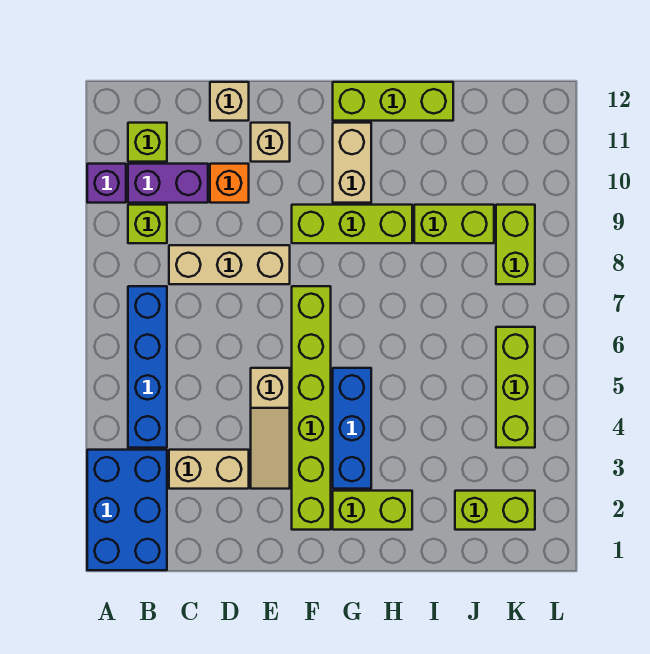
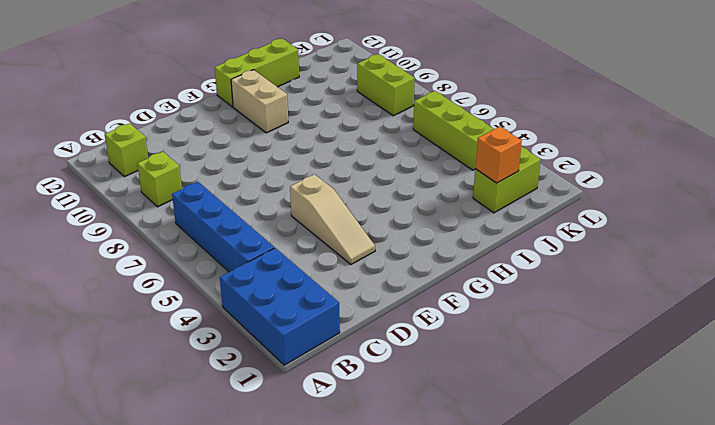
orange 1x1 brick [475,127,522,183] -> orange 1x1 brick moved to [210,164,249,203]
none -> purple 1x1 brick [87,164,126,203]
none -> purple 1x2 brick [128,164,208,203]
none -> tan 1x2 brick [169,450,249,489]

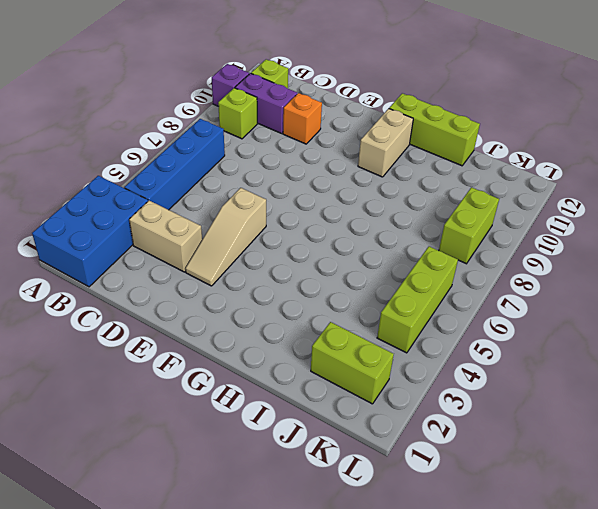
none -> tan 1x3 brick [169,245,290,284]
none -> tan 1x1 brick [210,82,249,121]
none -> tan 1x1 brick [251,123,290,162]

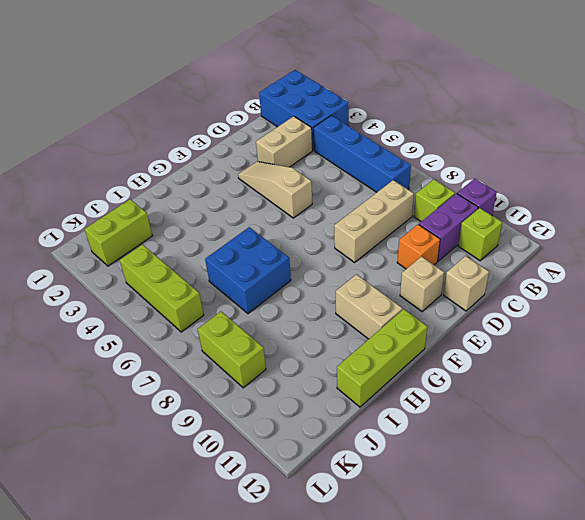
blue 2x2 brick [205,227,291,314] -> none
none -> lime 1x6 brick [292,286,331,530]
none -> lime 1x3 brick [292,205,412,243]
none -> lime 1x2 brick [333,491,412,530]

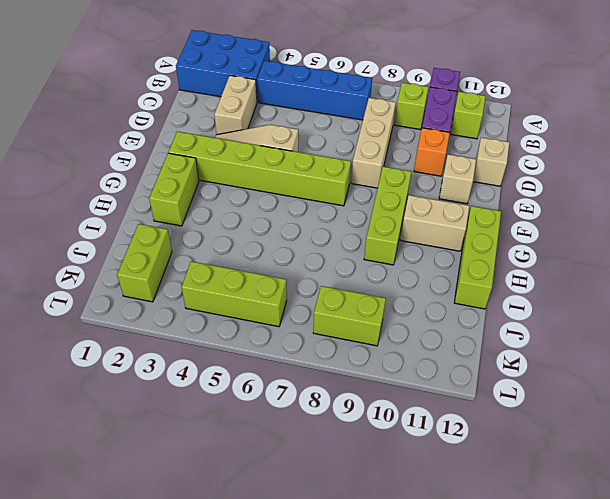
none -> blue 1x3 brick [333,368,371,489]
none -> lime 1x2 brick [414,205,494,243]

